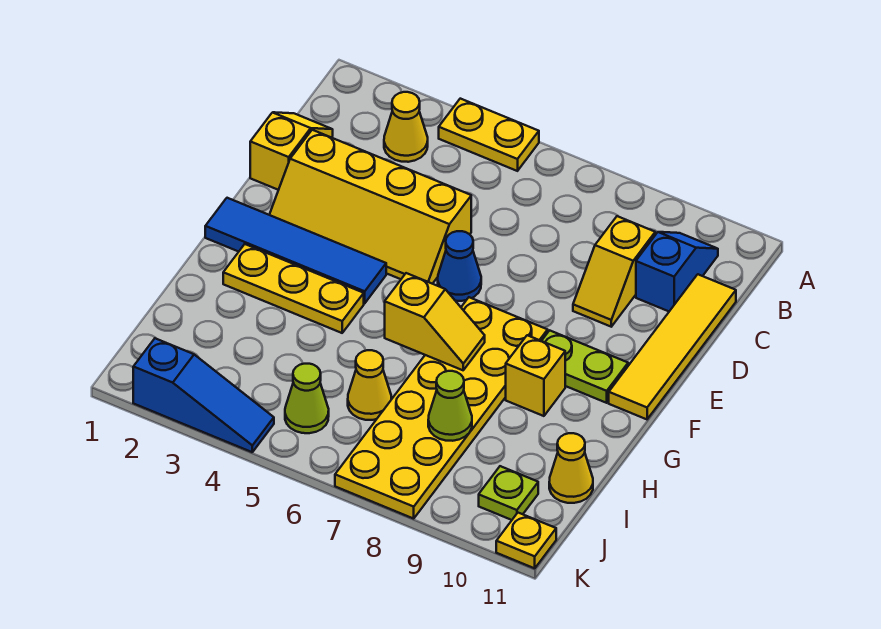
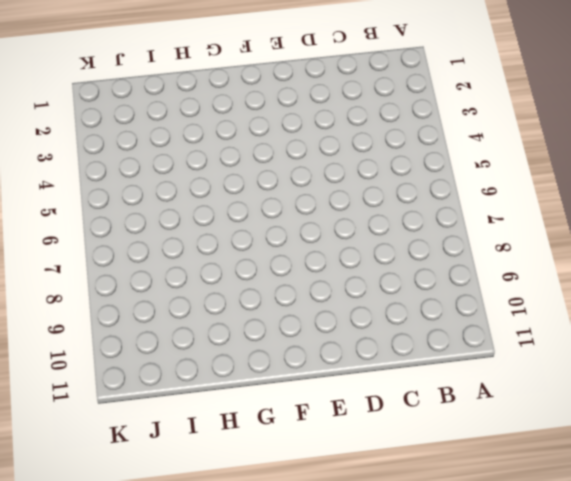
none -> yellow 1x2 plate [439,99,539,171]
none -> yellow 1x1 cone [384,92,428,162]
none -> blue 1x2 slope [636,232,718,311]

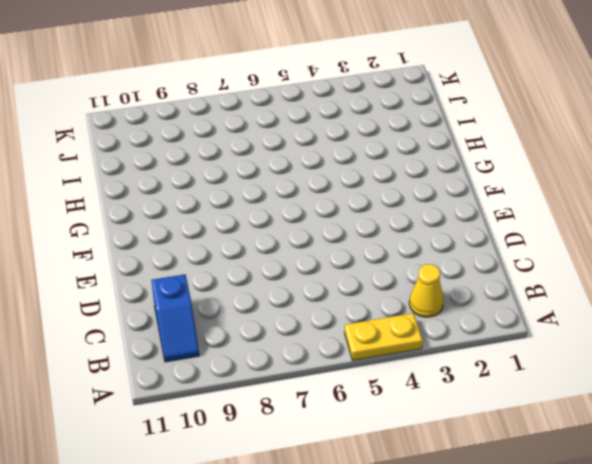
none -> yellow 1x2 slope [250,112,333,190]
none -> yellow 1x2 slope [573,216,655,327]
none -> yellow 1x4 tile [609,274,736,419]

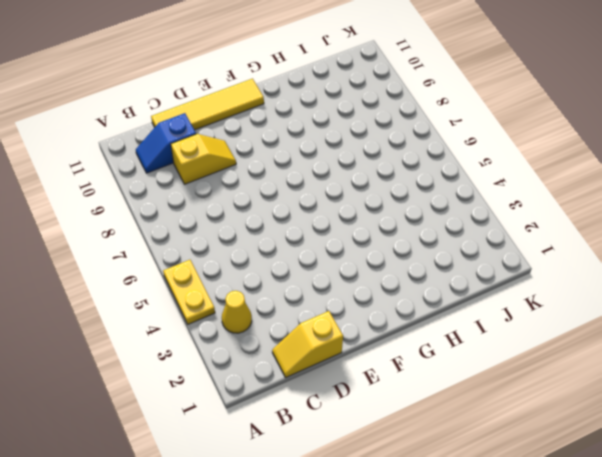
none -> yellow 2x4 slope [269,130,471,284]
none -> blue 1x1 cone [438,231,481,301]
none -> blue 1x4 tile [205,198,386,303]

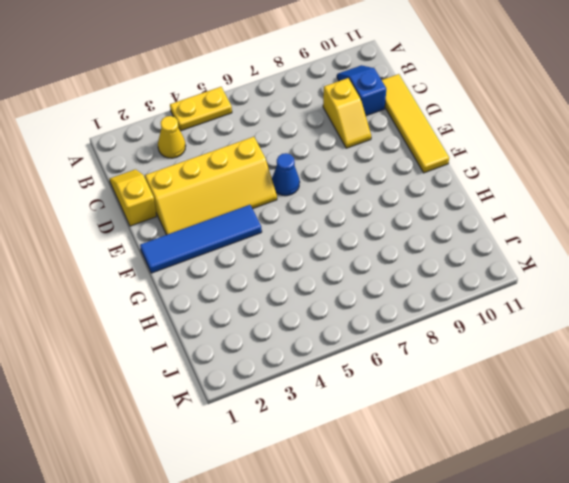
none -> yellow 2x6 plate [335,297,548,519]
none -> lime 1x2 plate [542,330,628,403]
none -> yellow 1x3 plate [223,244,364,333]

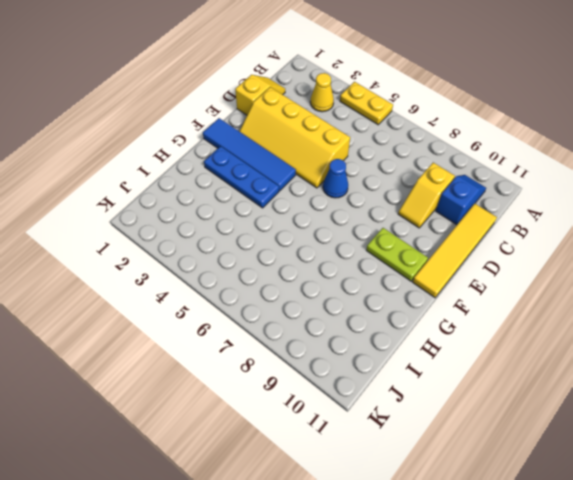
blue 1x3 plate [204,146,279,208] -> yellow 1x3 plate [223,244,364,333]
none -> yellow 2x6 plate [335,297,548,519]
none -> yellow 1x1 brick [506,335,565,416]
none -> yellow 1x1 cone [348,350,391,420]

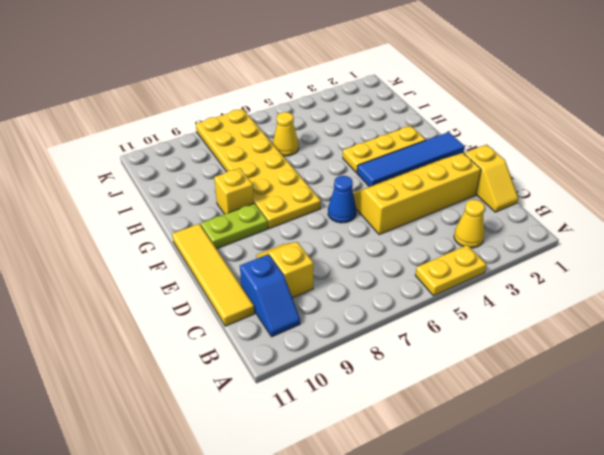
none -> yellow 1x1 cone [549,433,593,503]
none -> lime 1x1 cone [285,364,329,433]
none -> lime 1x1 plate [479,466,538,520]

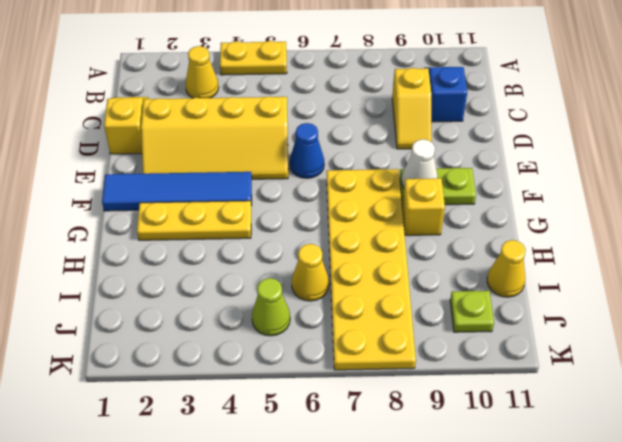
white 1x1 cone [402,139,438,187] -> none
none -> yellow 1x4 tile [609,274,736,419]
none -> blue 1x3 slope [133,338,274,452]
none -> yellow 1x1 plate [496,513,556,568]

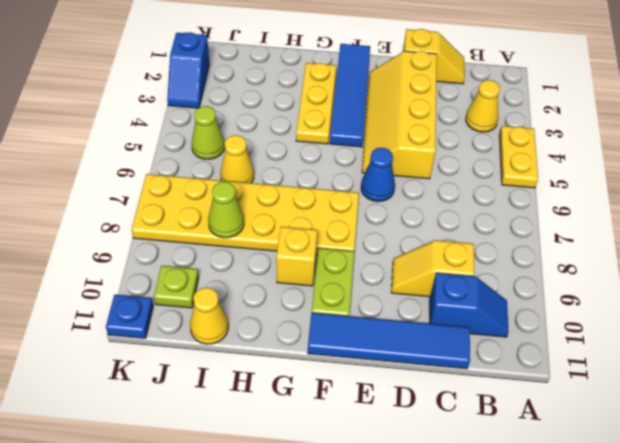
blue 1x4 tile [308,313,470,369] -> yellow 1x4 tile [609,274,736,419]
blue 1x2 slope [167,32,209,108] -> blue 1x3 slope [133,338,274,452]
blue 1x1 plate [106,295,153,338] -> yellow 1x1 plate [496,513,556,568]
none -> yellow 1x2 slope [385,273,485,370]

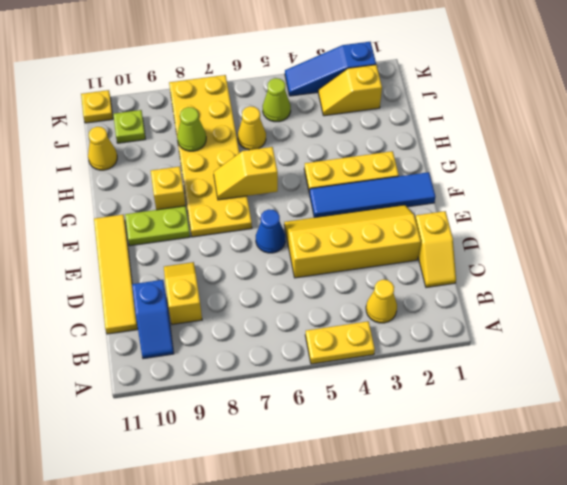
yellow 1x2 slope [318,65,382,116] -> none

